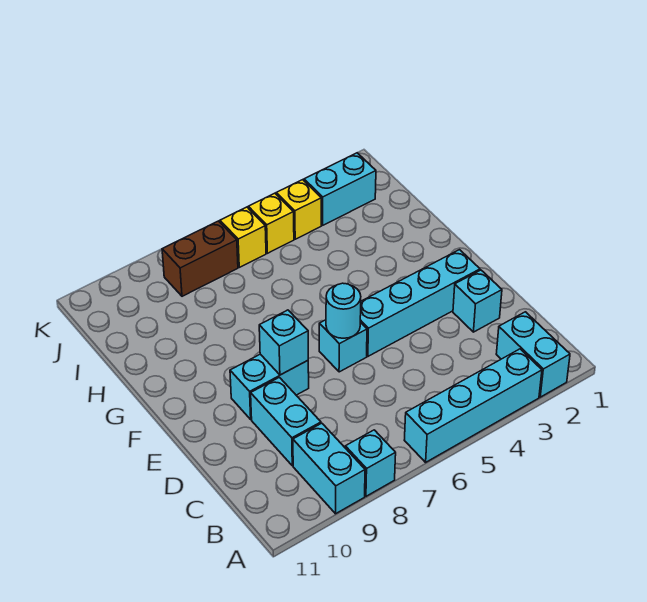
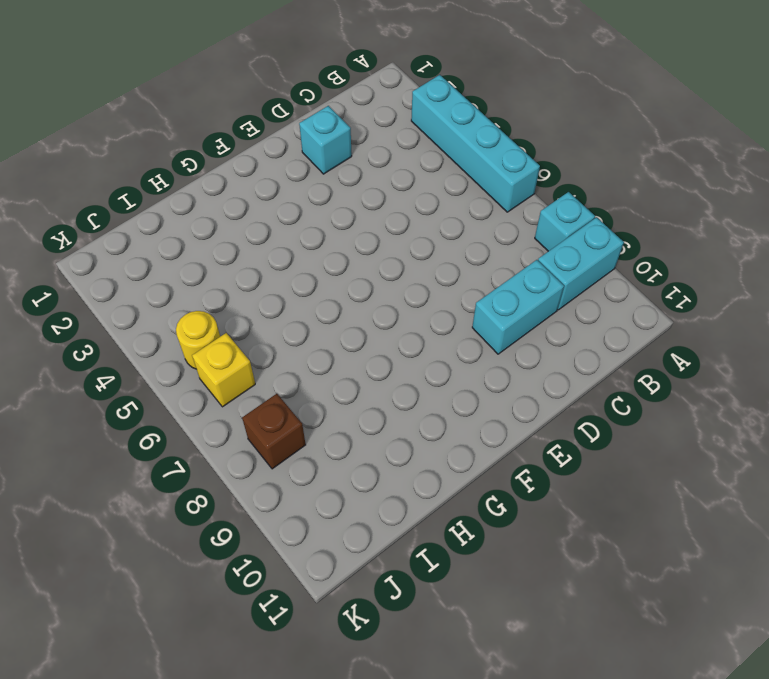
yellow 1x1 round brick [176,311,220,369] -> yellow 1x1 brick [248,193,294,253]
brown 1x1 brick [242,394,306,469] -> brown 1x2 brick [162,221,238,296]
none -> cyan 1x2 brick [496,312,570,397]
none -> cyan 1x4 brick [360,250,480,356]
none -> cyan 1x1 brick [319,320,367,372]

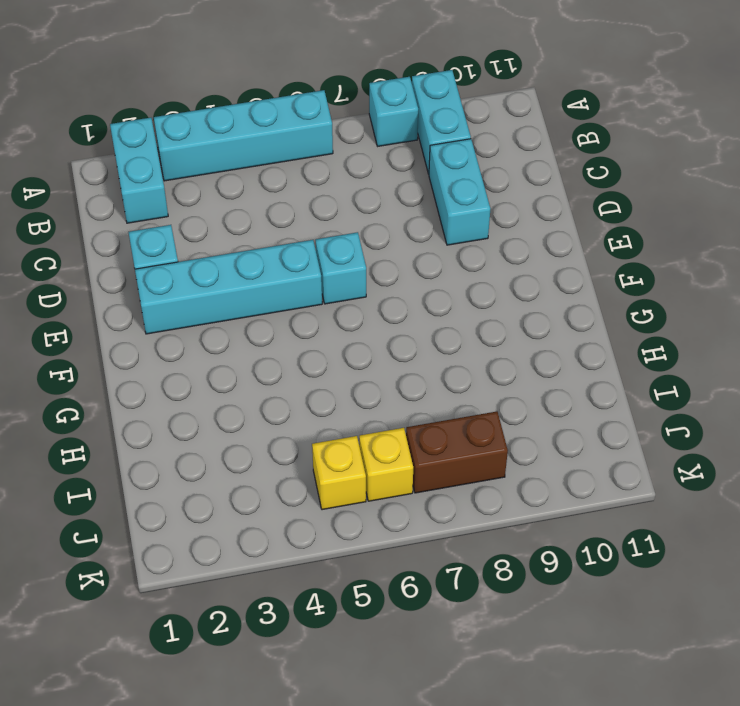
none -> cyan 1x2 brick [230,354,309,419]
none -> cyan 1x2 brick [304,153,376,225]
none -> yellow 1x1 brick [276,180,321,239]

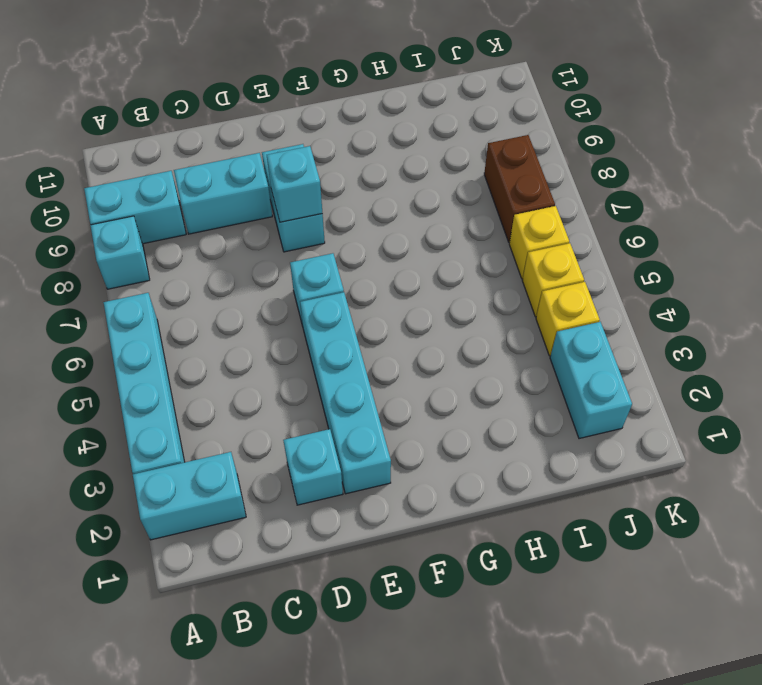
none -> cyan 1x1 round brick [326,283,361,338]

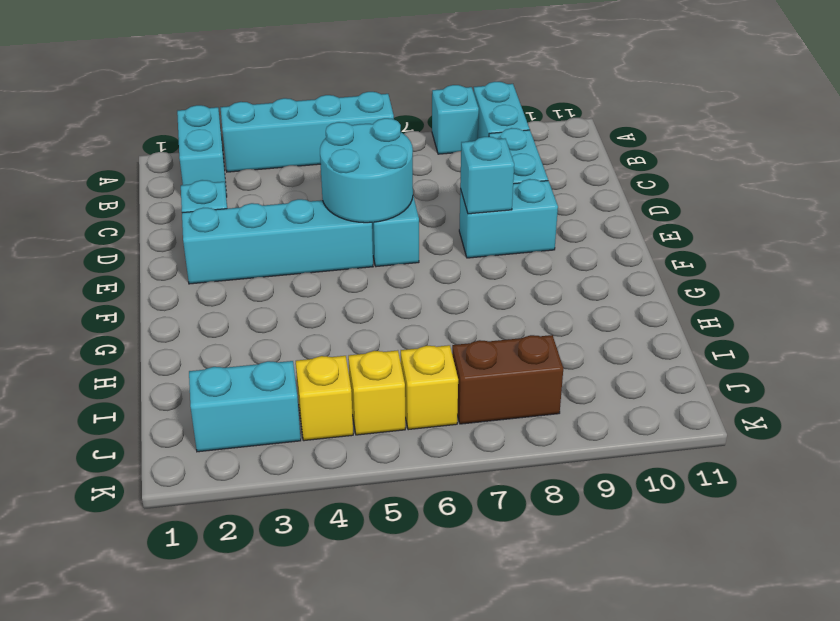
cyan 2x2 round brick [320,118,413,223] -> cyan 1x1 round brick [326,283,361,338]

